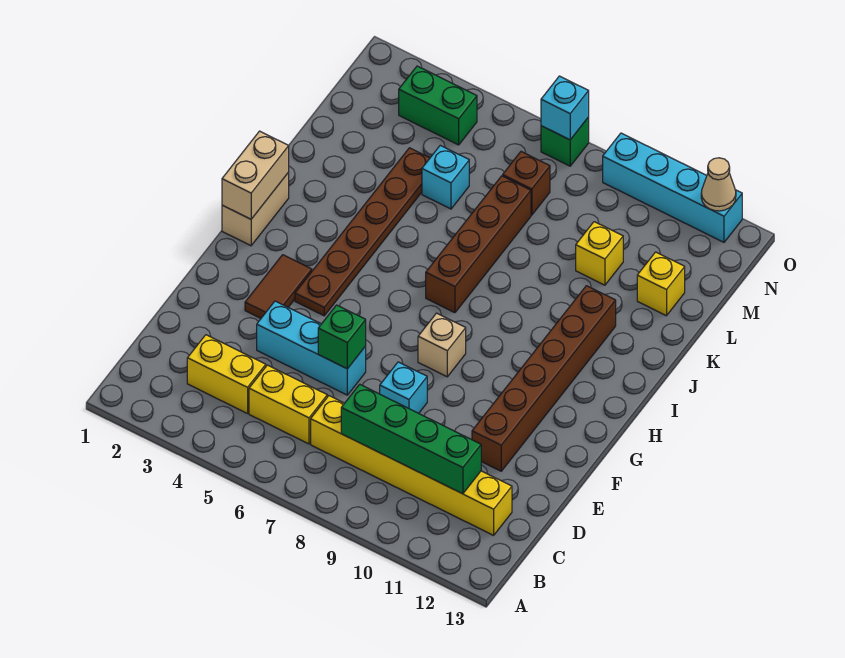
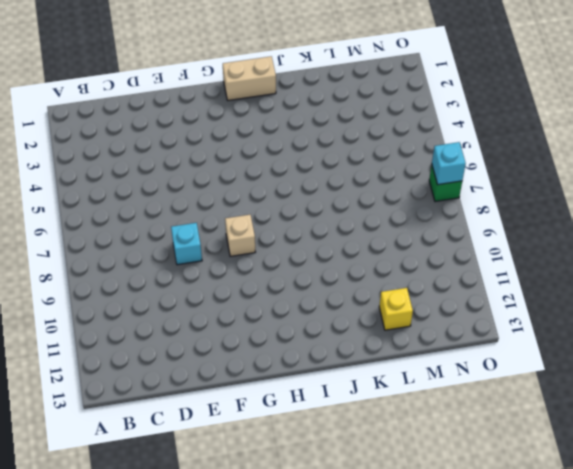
none -> yellow 1x2 brick [187,335,266,414]
none -> yellow 1x2 brick [249,365,327,444]
none -> yellow 1x6 brick [311,396,512,535]

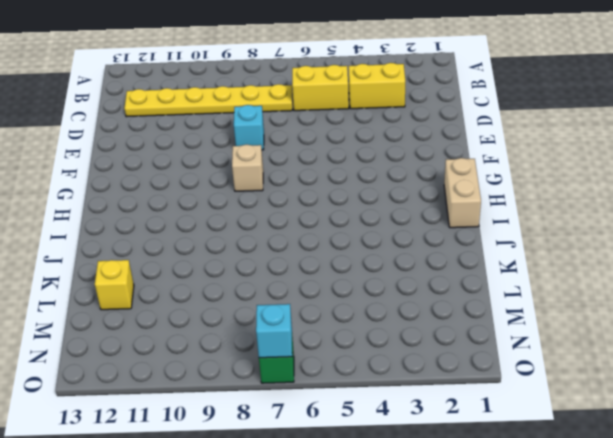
yellow 1x6 plate [124,84,292,117] -> yellow 1x6 brick [311,396,512,535]
none -> cyan 1x3 brick [257,301,366,395]
none -> brown 1x6 brick [472,286,616,471]
none -> brown 1x2 tile [245,255,312,318]

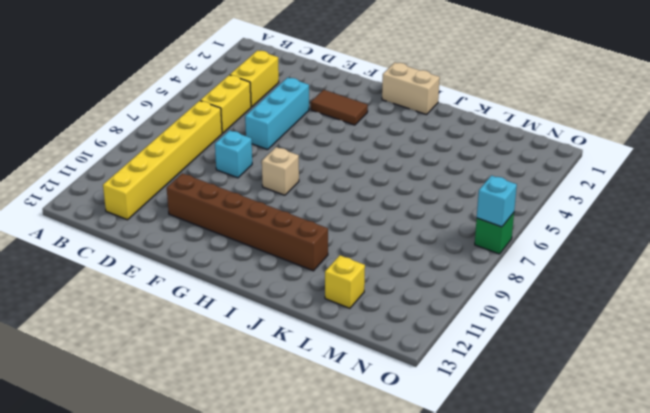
none -> brown 1x6 plate [295,148,430,316]
none -> brown 1x4 brick [426,176,531,313]
none -> cyan 1x1 brick [422,145,469,209]

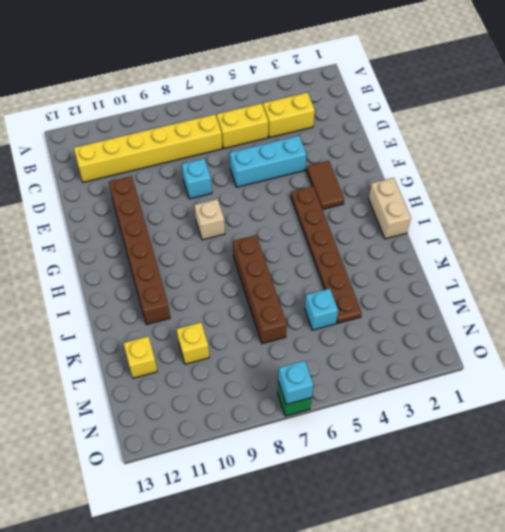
none -> brown 1x1 brick [503,152,550,215]
none -> green 1x2 brick [399,66,477,145]
none -> cyan 1x4 brick [603,133,742,242]

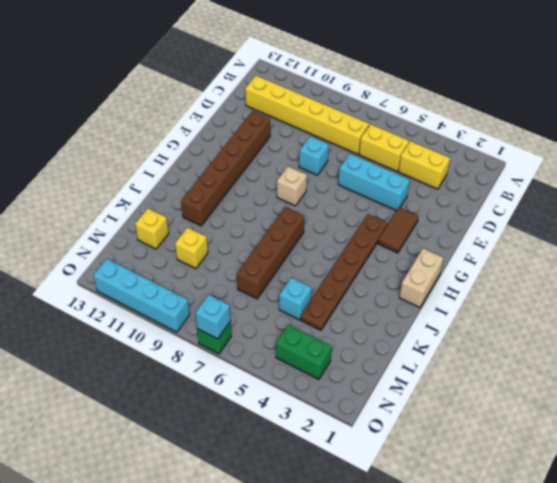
none -> brown 1x1 brick [503,152,550,215]
none -> green 1x4 brick [341,384,481,494]
none -> green 1x1 brick [318,305,366,369]

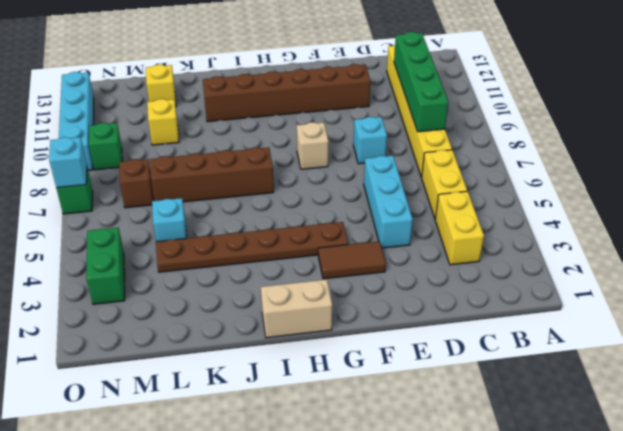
green 1x1 brick [89,123,122,170] -> green 1x1 brick moved to [318,305,366,369]
none -> tan 1x2 brick [222,131,289,219]
none -> tan 1x1 cone [701,158,736,211]

